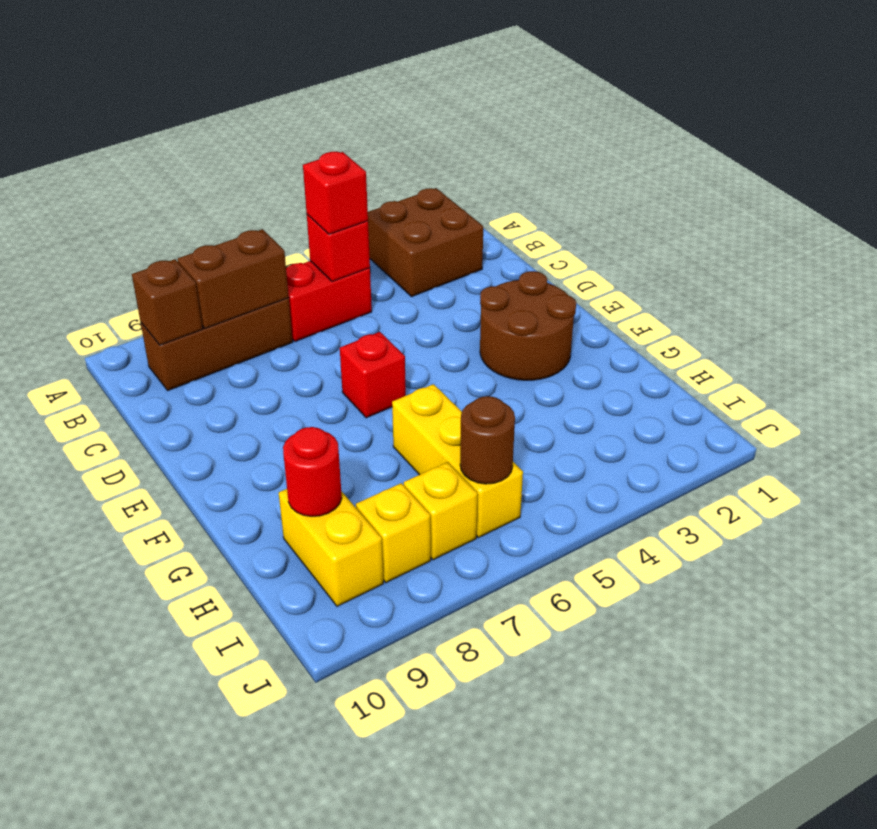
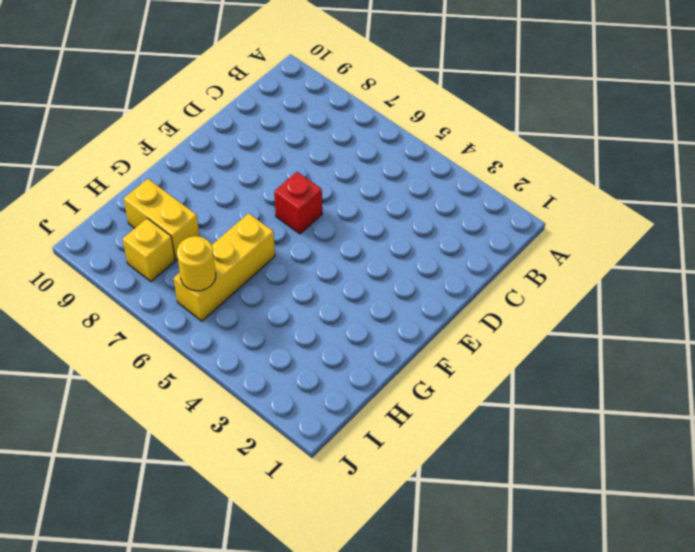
yellow 1x2 brick [124,179,200,260] -> yellow 1x2 brick turned to [279,489,383,606]
yellow 1x1 round brick [177,236,216,291] -> brown 1x1 round brick [460,396,515,484]
none -> brown 2x2 brick [368,188,483,297]
none -> red 1x2 brick [286,261,372,341]
none -> brown 1x3 brick [141,298,293,390]

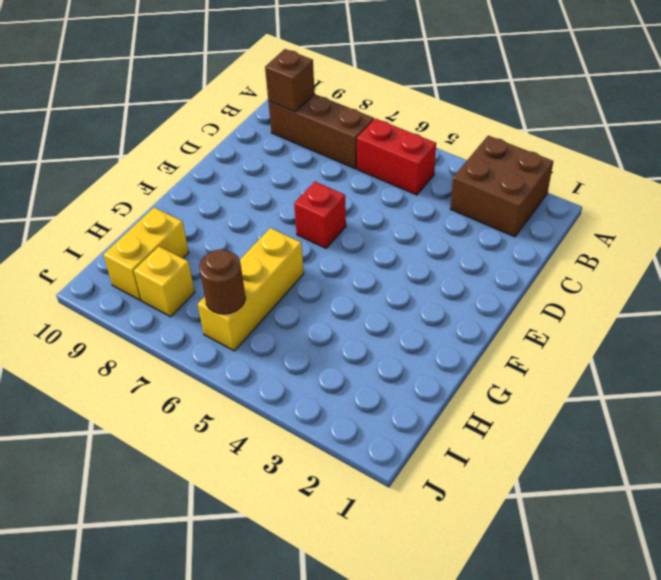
none -> brown 2x2 round brick [480,271,576,380]
none -> yellow 1x1 brick [404,462,477,560]
none -> red 1x1 brick [307,215,370,281]

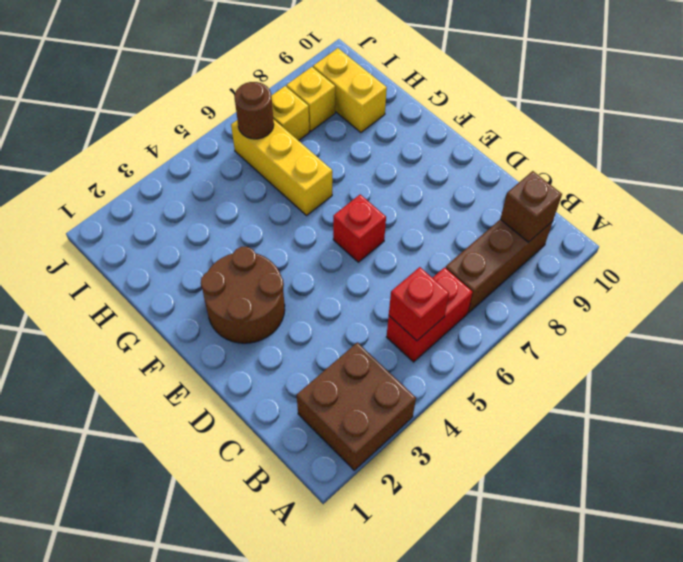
none -> brown 1x2 brick [178,229,289,328]
none -> red 1x1 round brick [283,427,342,516]
none -> red 1x1 brick [303,152,368,234]

